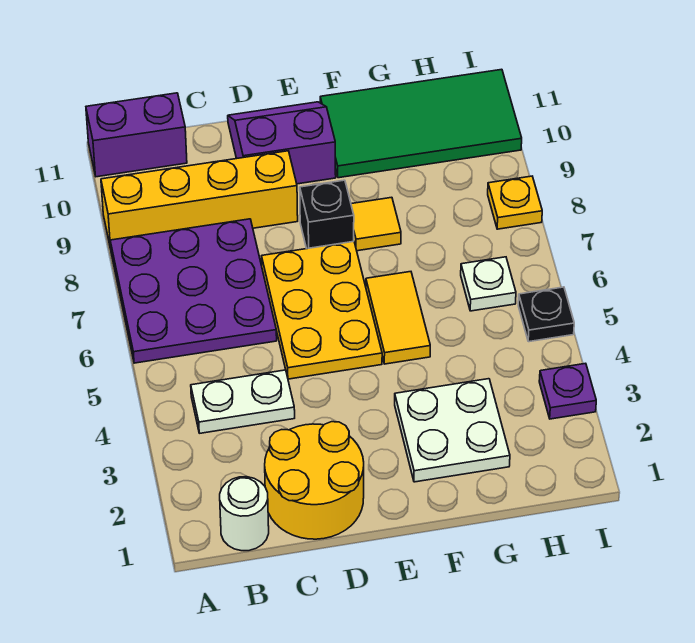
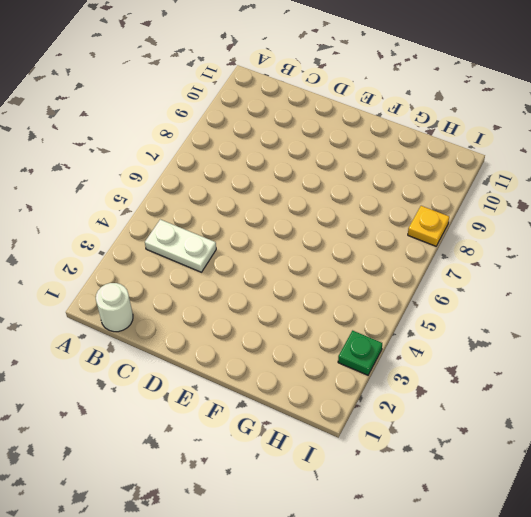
green 1x1 plate [338,331,382,375] -> purple 1x1 plate [539,363,596,419]
none -> purple 3x3 plate [110,219,277,363]
none -> yellow 1x4 brick [101,151,298,249]
none -> purple 1x2 brick [86,93,187,177]

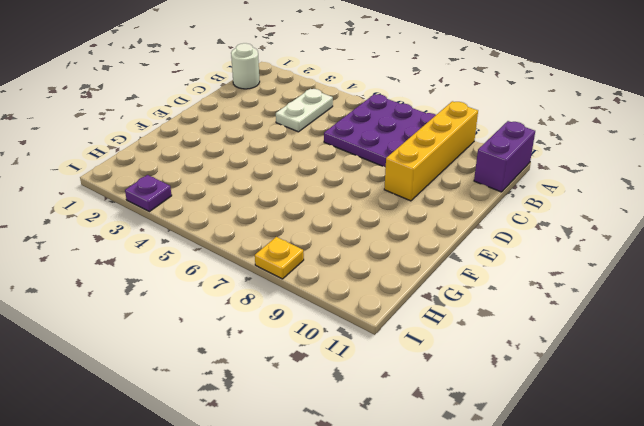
none -> yellow 2x2 round brick [265,422,364,539]
none -> yellow 2x3 plate [262,241,382,379]
none -> purple 2x2 slope [228,102,336,184]

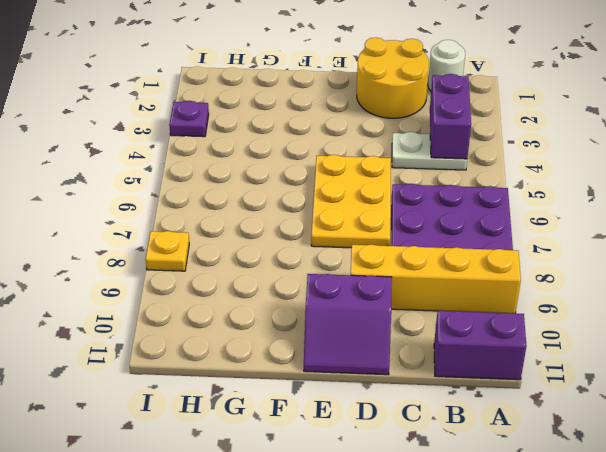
purple 1x2 brick [430,74,471,159] -> none
none -> black 1x1 brick [300,180,354,249]
none -> white 2x2 plate [395,379,510,482]
none -> yellow 1x2 tile [366,272,430,364]

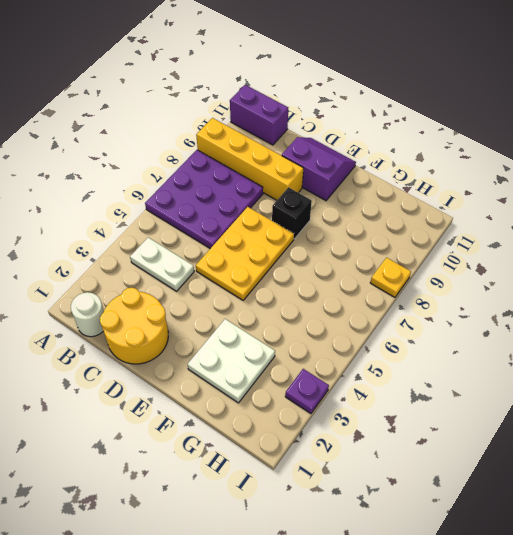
none -> yellow 1x2 tile [366,272,430,364]
none -> yellow 1x1 tile [351,197,401,251]
none -> green 2x4 tile [320,69,522,178]

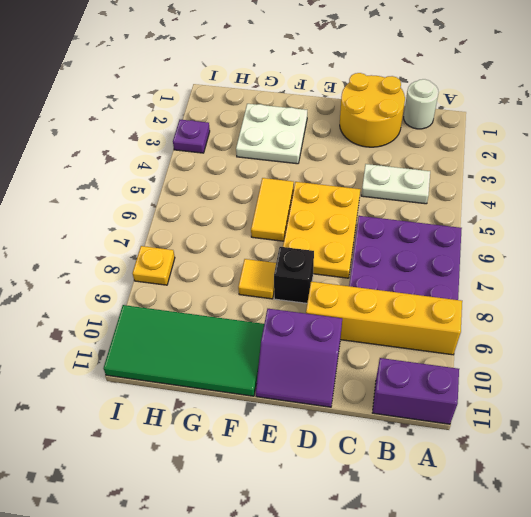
none -> white 1x1 plate [461,257,516,311]
none -> black 1x1 plate [518,287,574,342]

